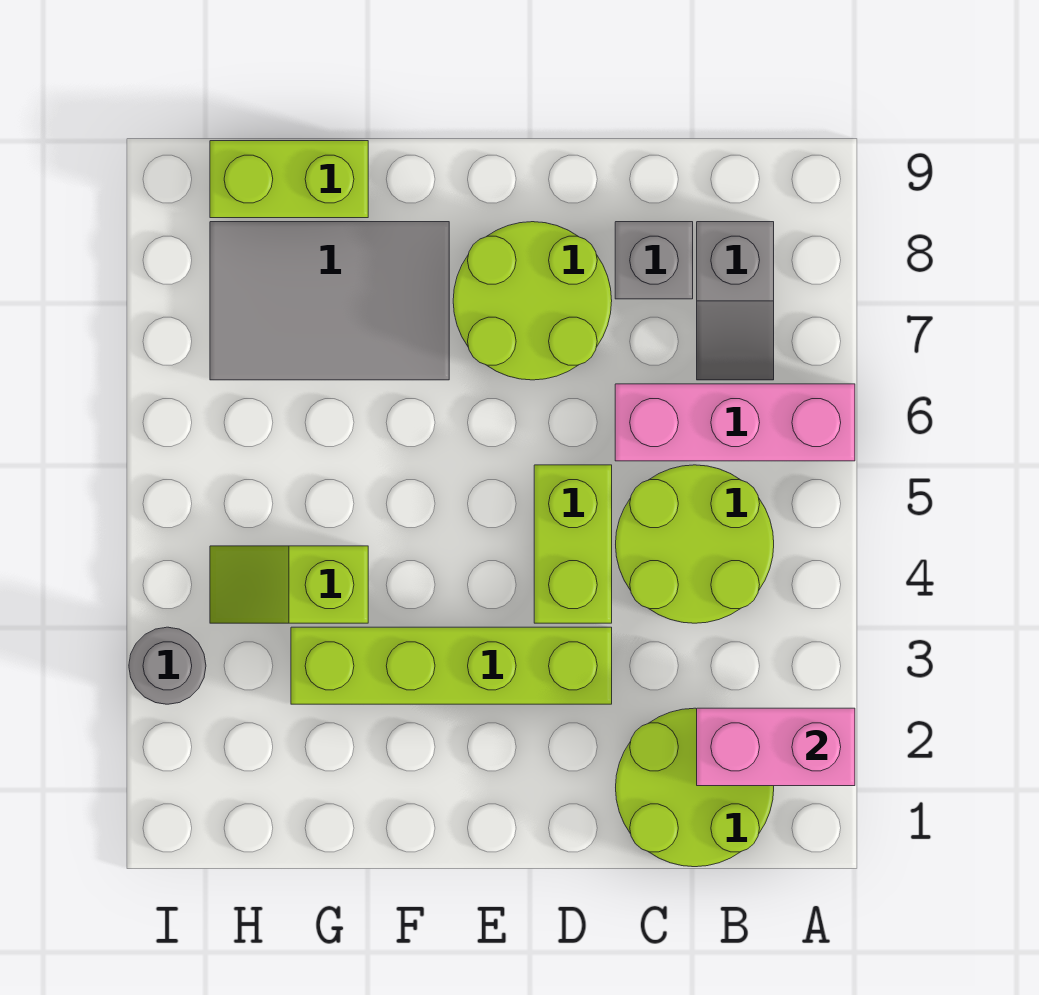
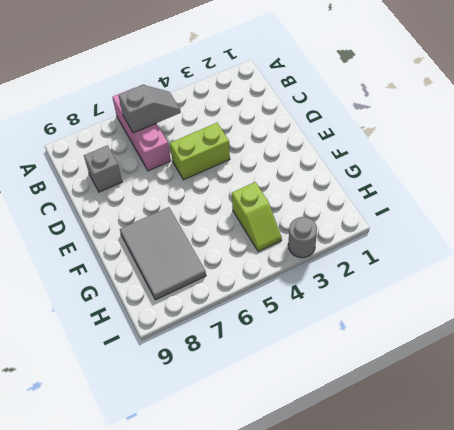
grey 1x2 slope [119,85,181,133] -> grey 1x2 slope moved to [697,222,774,380]
none -> lime 2x2 round brick [616,708,774,867]
none -> lime 2x2 round brick [616,465,774,623]
none -> lime 1x4 brick [291,627,612,704]

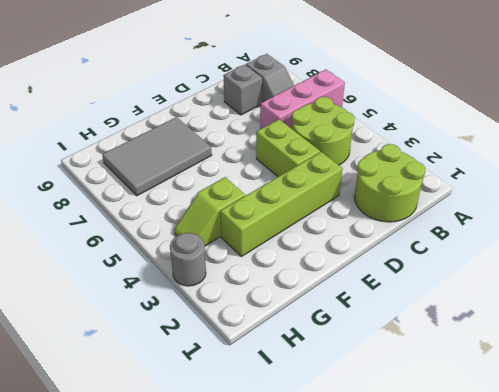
none -> lime 2x2 round brick [453,222,612,380]
none -> lime 1x2 brick [210,141,368,218]
none -> pink 1x2 brick [697,708,855,786]

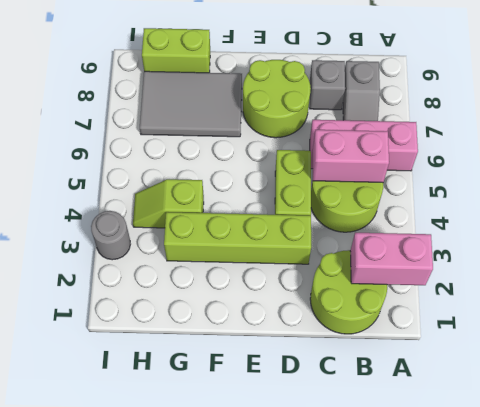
pink 1x2 brick [313,130,389,182] -> none

